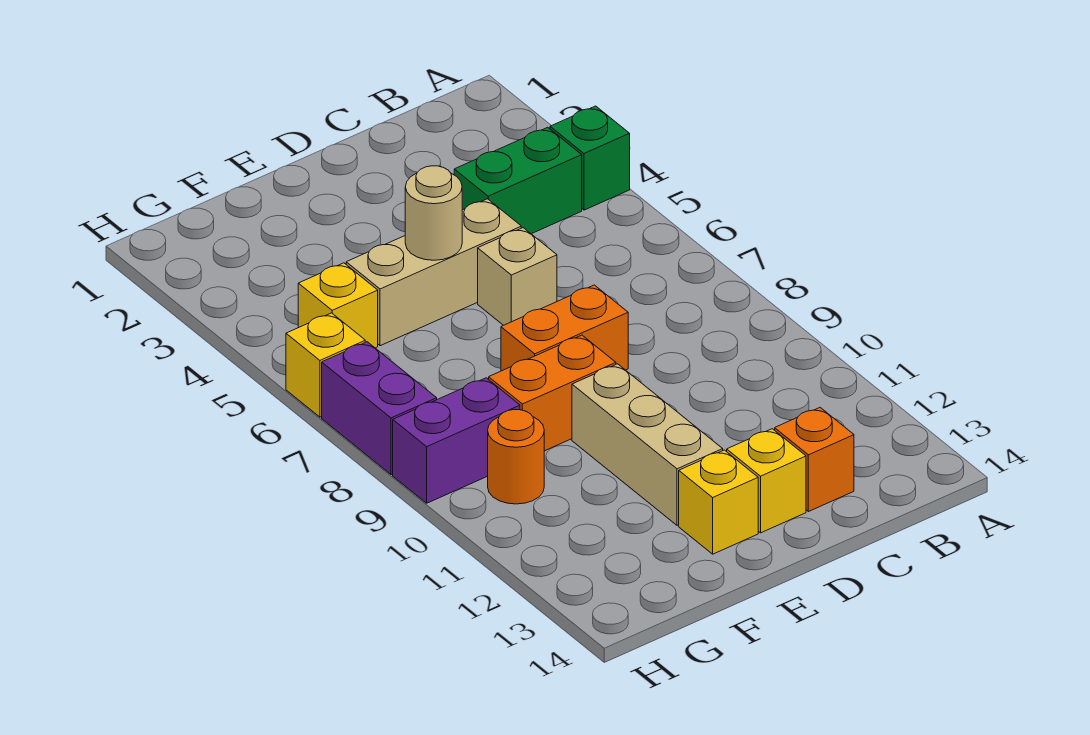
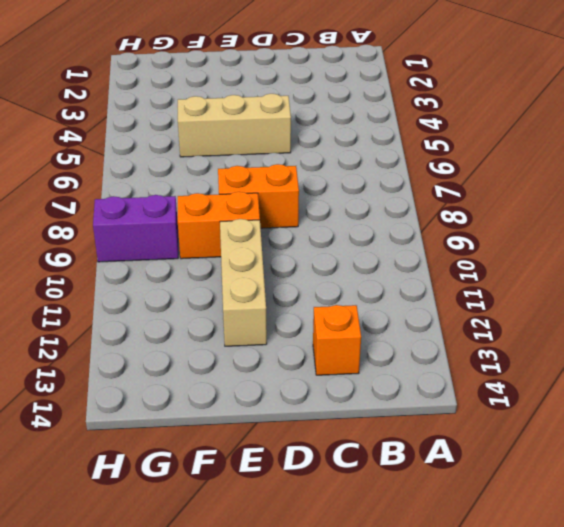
none -> green 1x1 brick [550,106,630,210]
none -> green 1x2 brick [454,127,582,234]
none -> tan 1x1 brick [478,228,557,325]

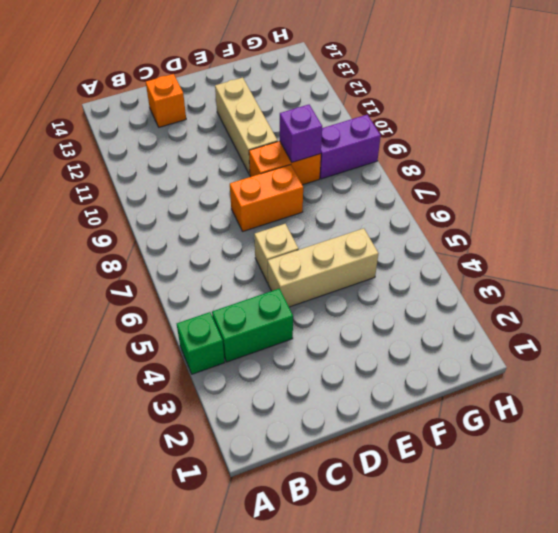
purple 1x1 brick [280,105,322,162] -> none
none -> yellow 1x1 brick [727,429,806,533]
none -> yellow 1x1 brick [679,450,758,554]
none -> yellow 1x1 brick [298,263,378,348]

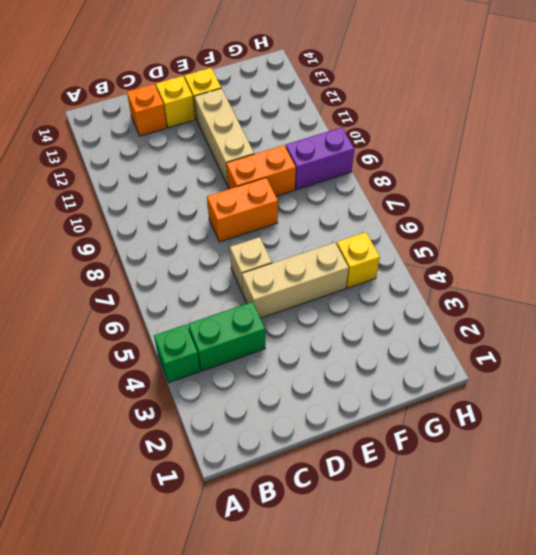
none -> orange 1x1 round brick [488,410,544,504]
none -> yellow 1x1 brick [286,313,365,417]
none -> purple 1x2 brick [322,342,437,475]

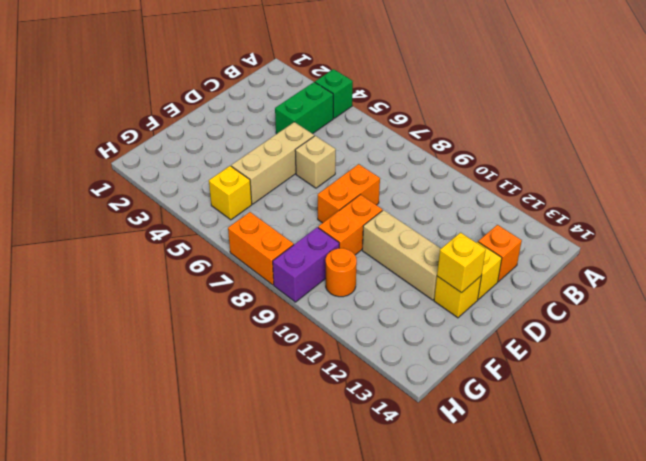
yellow 1x1 brick [437,233,486,293] -> yellow 1x1 brick moved to [286,313,365,417]
orange 1x2 brick [228,212,294,285] -> purple 1x2 brick [322,342,437,475]
none -> tan 1x1 round brick [405,166,462,260]

